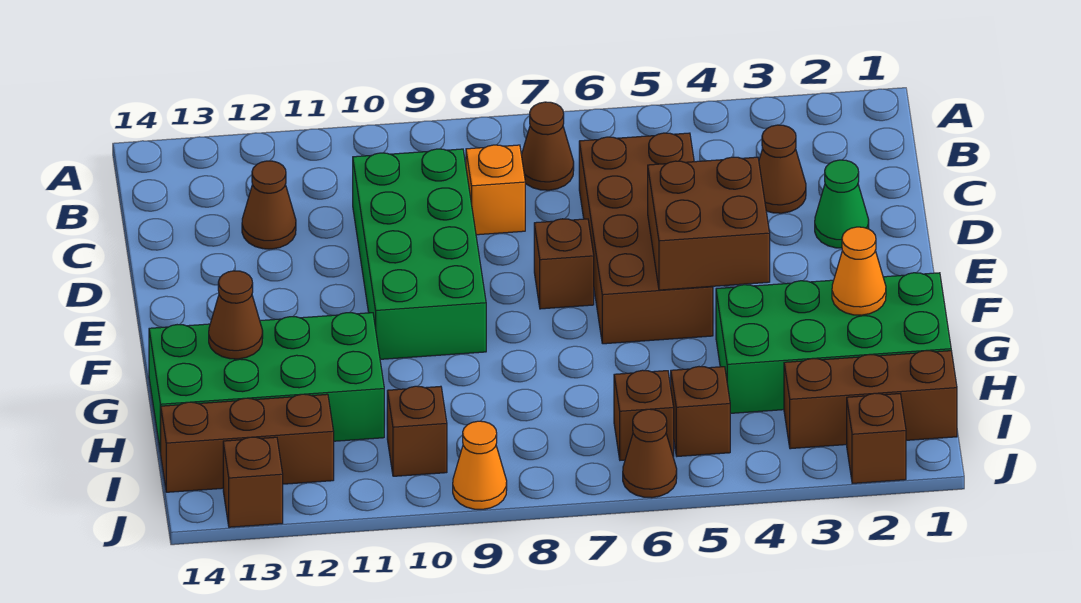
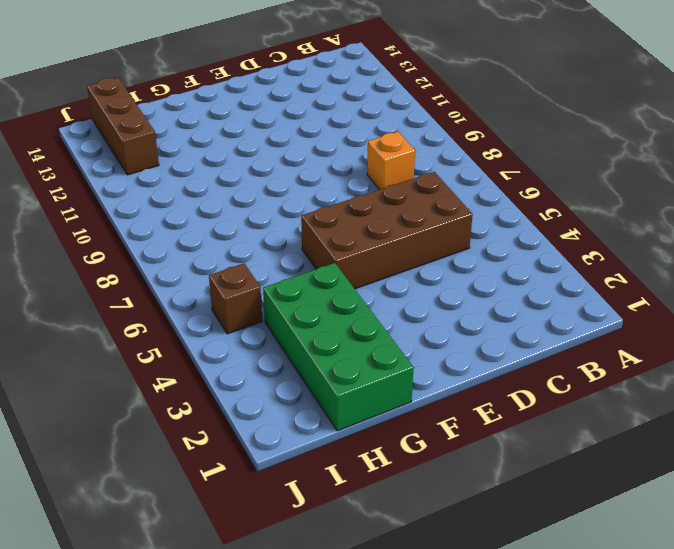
none -> brown 1x1 cone [521,102,574,190]
none -> brown 1x1 cone [759,125,806,213]
none -> green 2x4 brick [353,149,486,359]

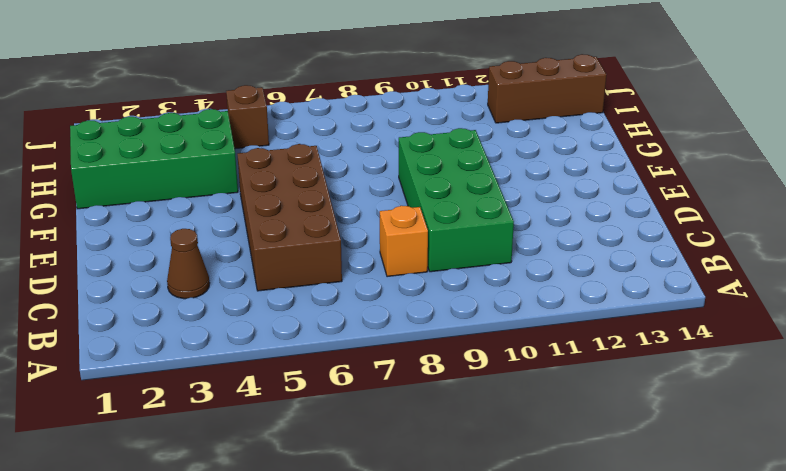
none -> brown 1x1 cone [521,102,574,190]
none -> brown 1x1 cone [242,161,296,249]
none -> green 1x1 cone [815,160,869,248]

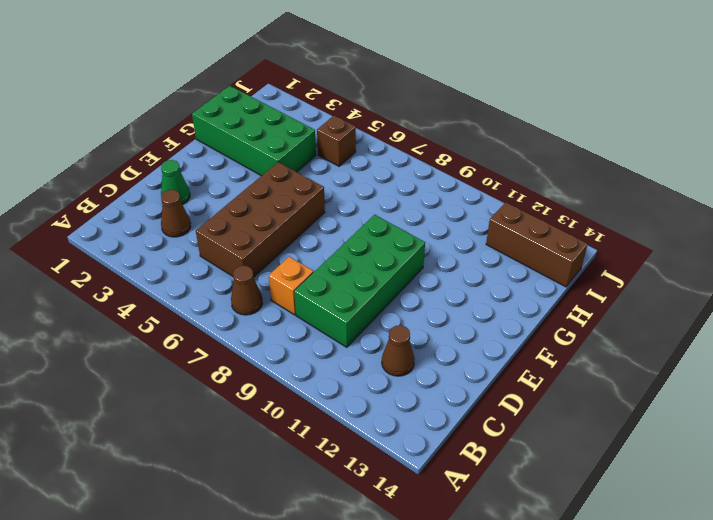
none -> brown 1x1 brick [534,219,594,309]
none -> green 2x4 brick [149,313,384,453]
none -> brown 1x3 brick [784,351,957,449]

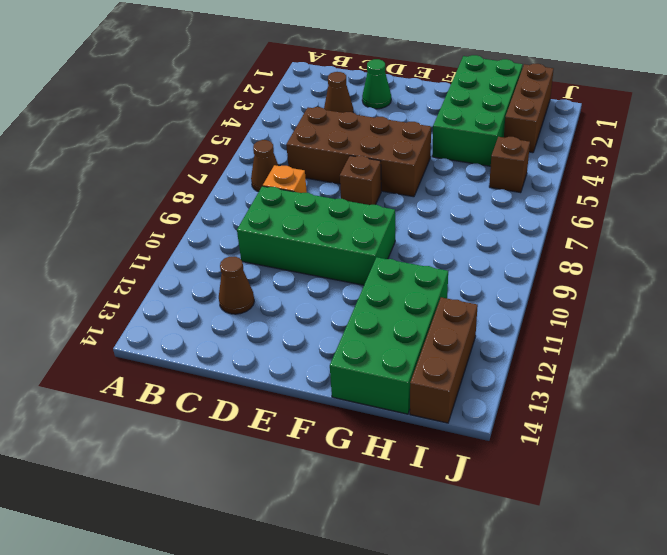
none -> brown 1x1 brick [614,370,674,460]
none -> brown 1x1 brick [387,386,447,476]
none -> brown 1x1 brick [847,393,906,484]

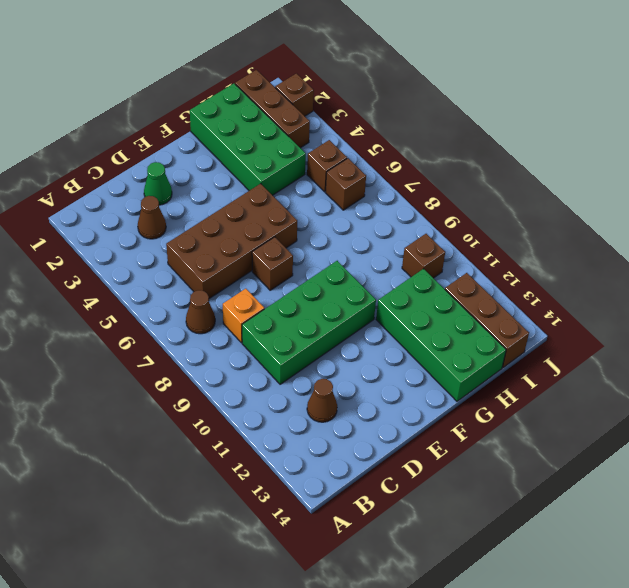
none -> brown 1x1 cone [623,409,677,498]
none -> orange 1x1 cone [453,421,507,509]
none -> brown 1x1 brick [223,437,283,527]

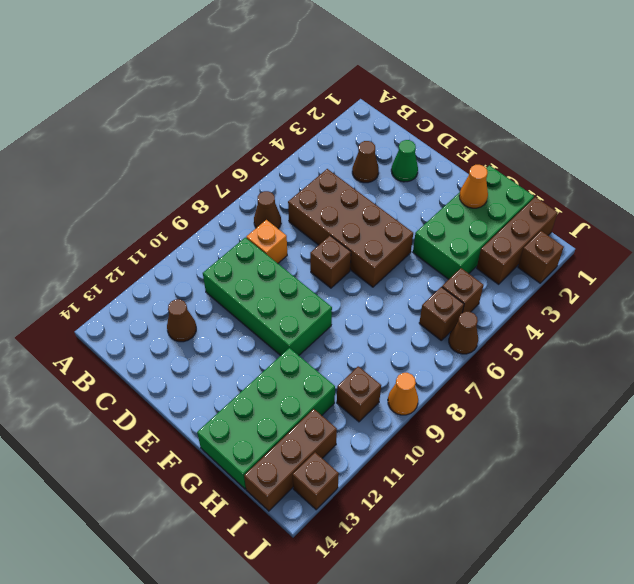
none -> brown 2x2 brick [648,157,770,290]
none -> brown 1x1 cone [209,271,263,359]

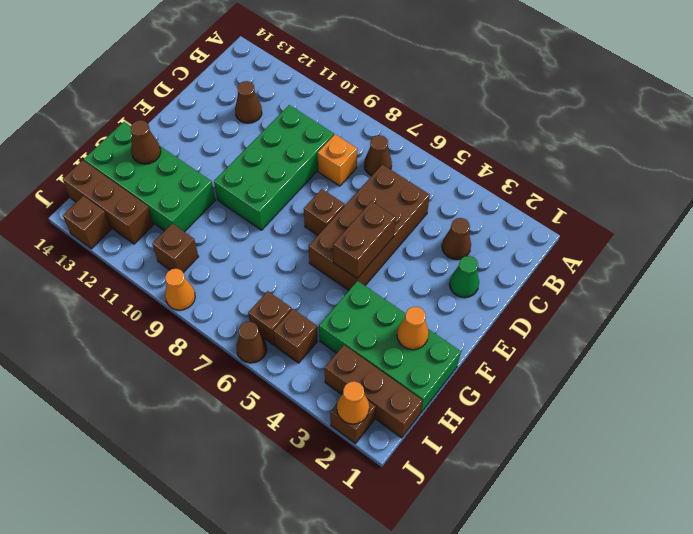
brown 1x2 brick [333,201,396,278] -> brown 2x2 brick [648,157,770,290]
orange 1x1 cone [337,381,369,424] -> none

